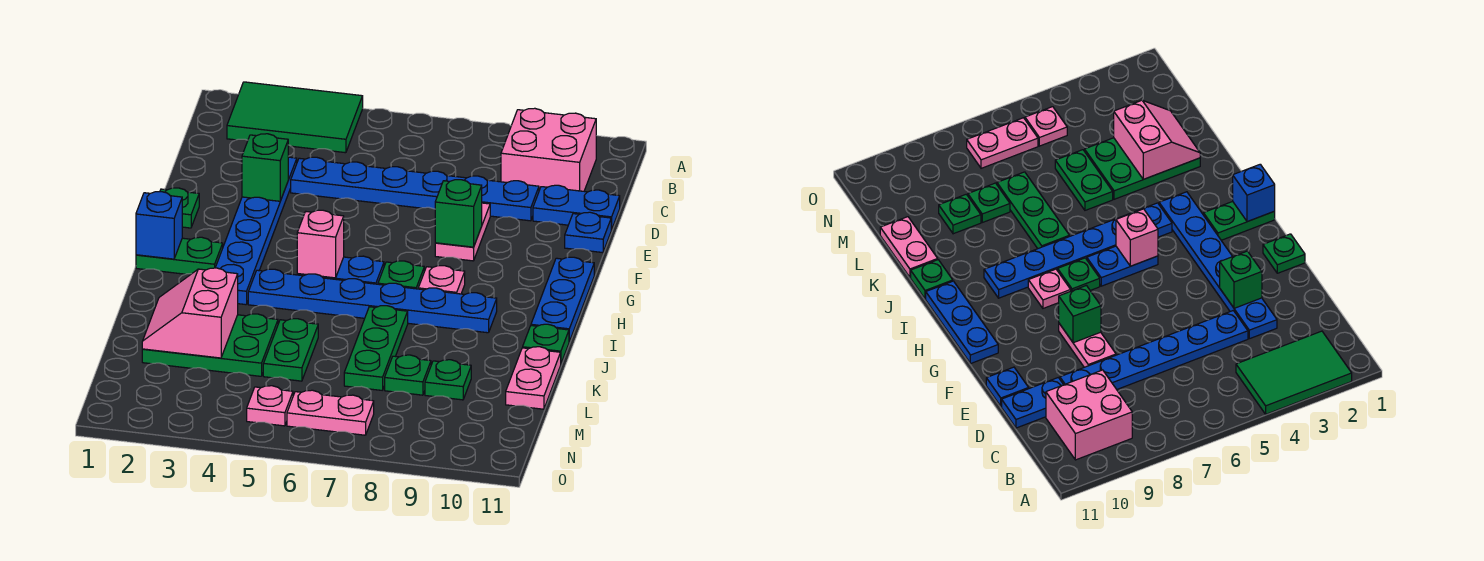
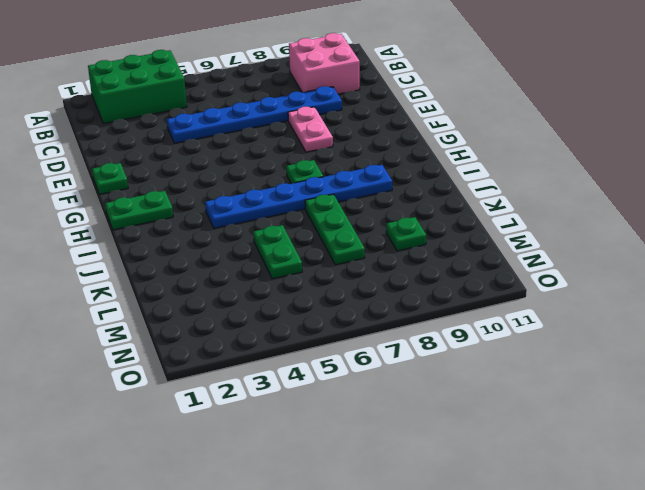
green 2x3 brick [88,50,187,123] -> green 2x3 tile [227,82,363,153]
none -> blue 1x6 plate [215,157,297,305]
none -> blue 1x2 plate [533,185,620,230]
none -> blue 1x1 plate [565,212,611,253]

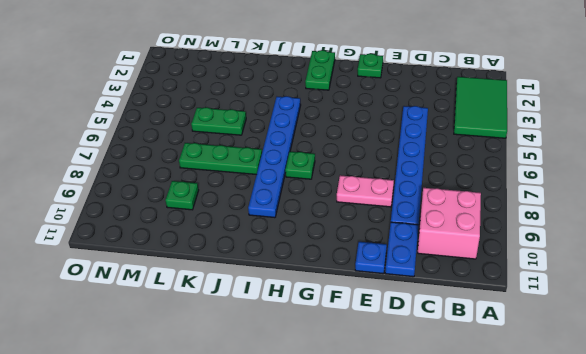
none -> blue 1x6 plate [215,157,297,305]
none -> blue 1x3 plate [531,257,594,342]
none -> blue 1x2 plate [297,256,384,284]

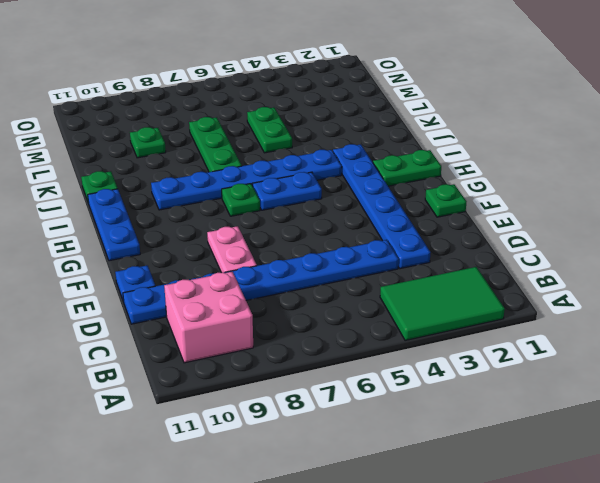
none -> pink 1x1 plate [418,266,465,294]
none -> green 2x3 plate [142,314,278,376]
none -> pink 1x2 plate [506,347,561,409]

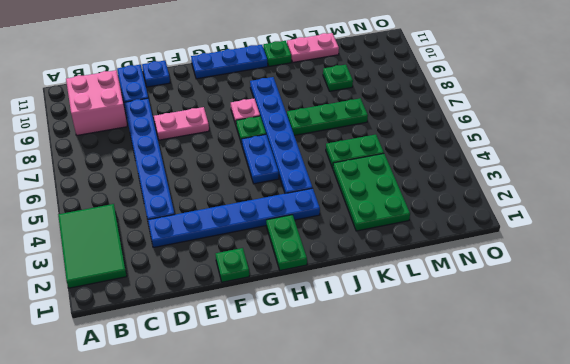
none -> green 1x1 plate [385,355,431,395]
none -> pink 1x1 plate [247,386,293,426]
none -> pink 1x2 plate [287,390,374,435]

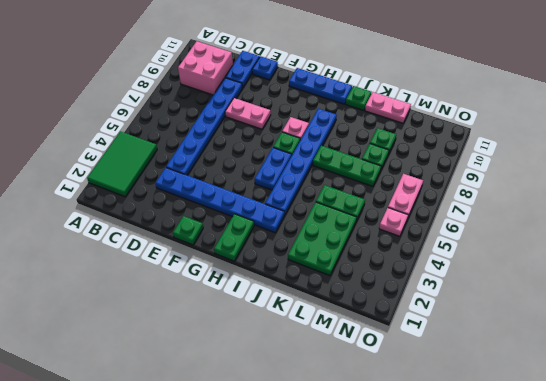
none -> green 1x1 brick [242,134,288,201]
none -> green 1x1 brick [435,180,482,247]
none -> blue 1x1 brick [136,192,182,259]

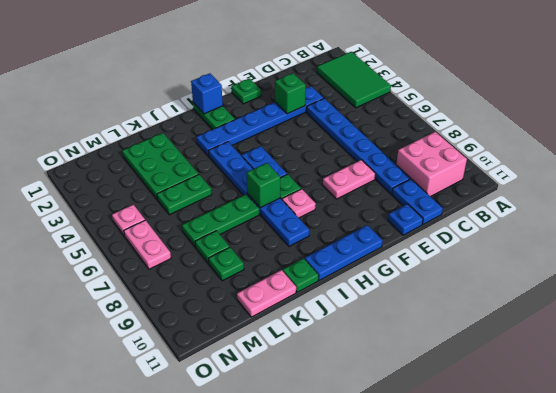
green 1x1 brick [247,163,280,208] -> green 1x1 brick moved to [435,180,482,247]
none -> pink 1x1 brick [297,210,344,278]
none -> pink 2x2 slope [142,268,238,358]

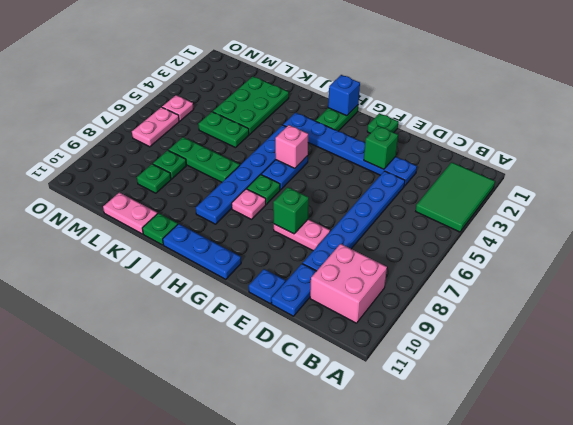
none -> pink 2x2 slope [142,268,238,358]

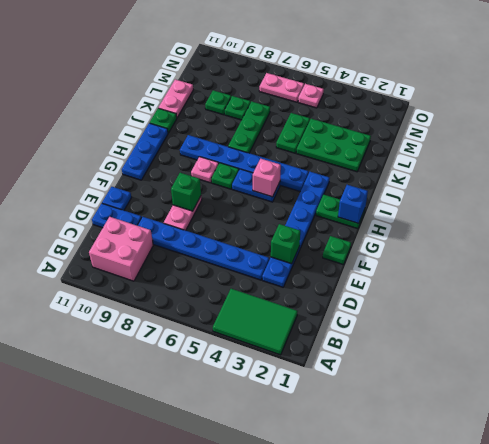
none -> pink 2x2 slope [142,268,238,358]

